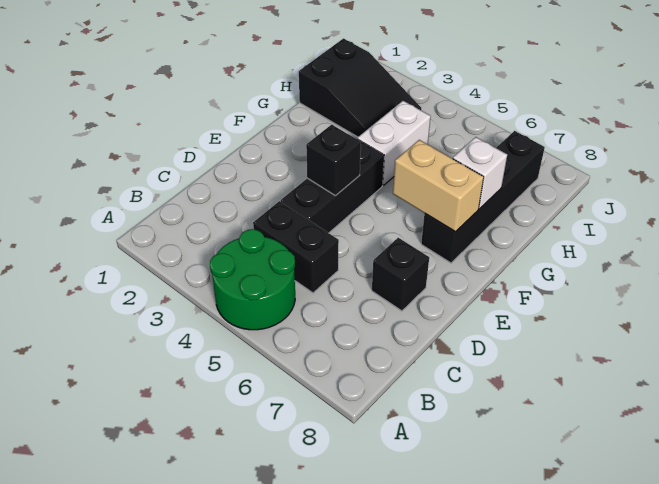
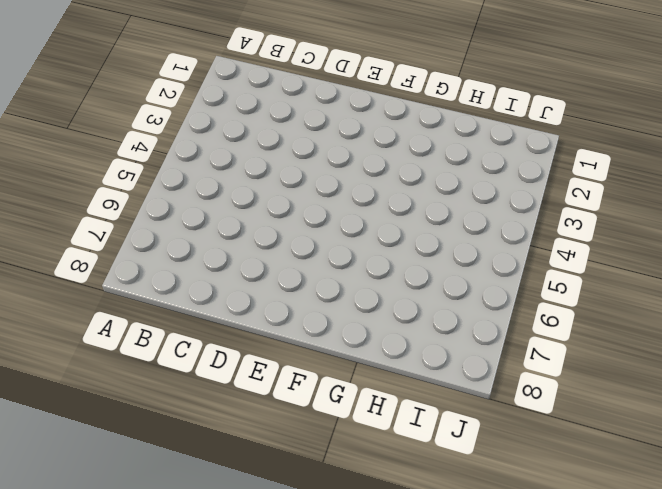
none -> green 2x2 round brick [210,229,295,330]
none -> black 1x2 brick [253,201,339,293]

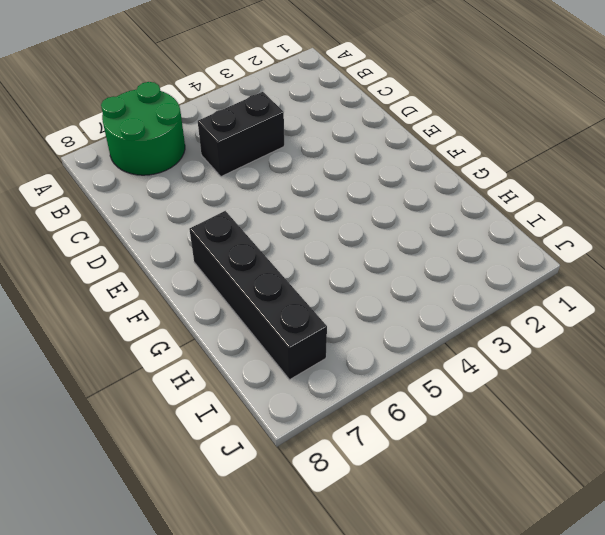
green 2x2 round brick [101,82,185,175] -> green 2x2 round brick moved to [210,229,295,330]
none -> black 1x3 brick [281,139,384,233]
none -> black 1x1 brick [372,238,429,311]

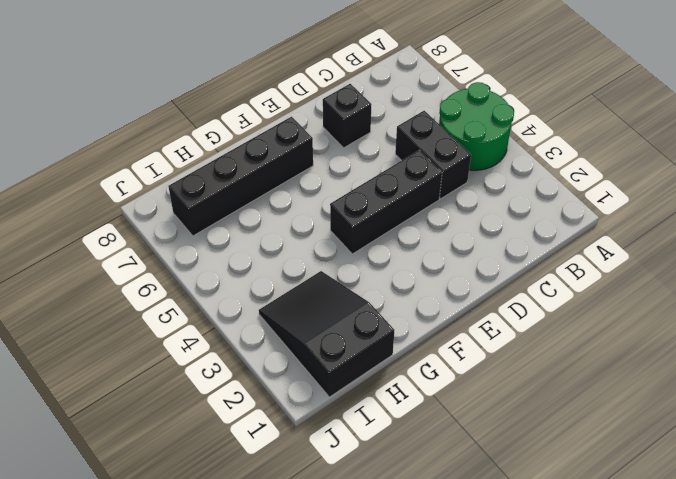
none -> white 1x2 brick [357,101,431,185]
none -> black 1x1 brick [306,125,361,196]

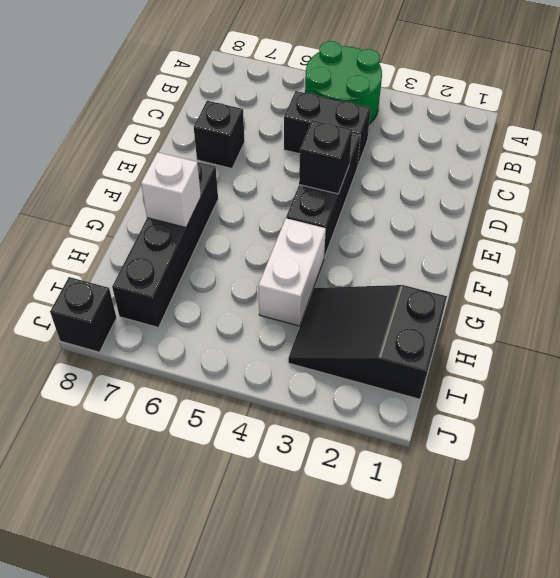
black 1x1 brick [50,277,117,352] -> none
none -> tan 1x2 brick [393,140,484,232]

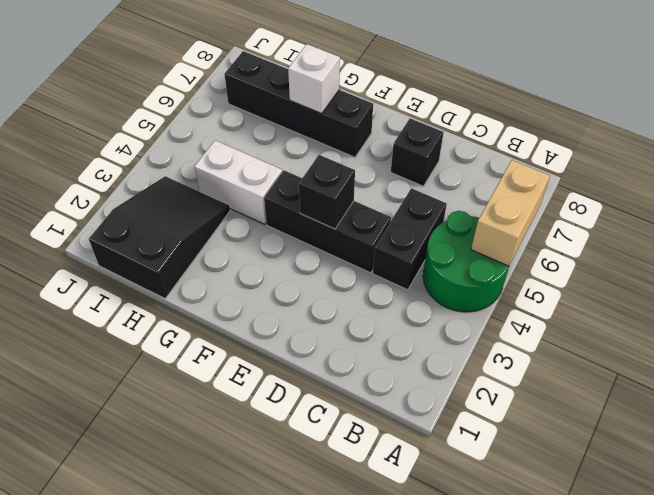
tan 1x2 brick [471,160,550,266] -> tan 1x2 brick moved to [393,140,484,232]

